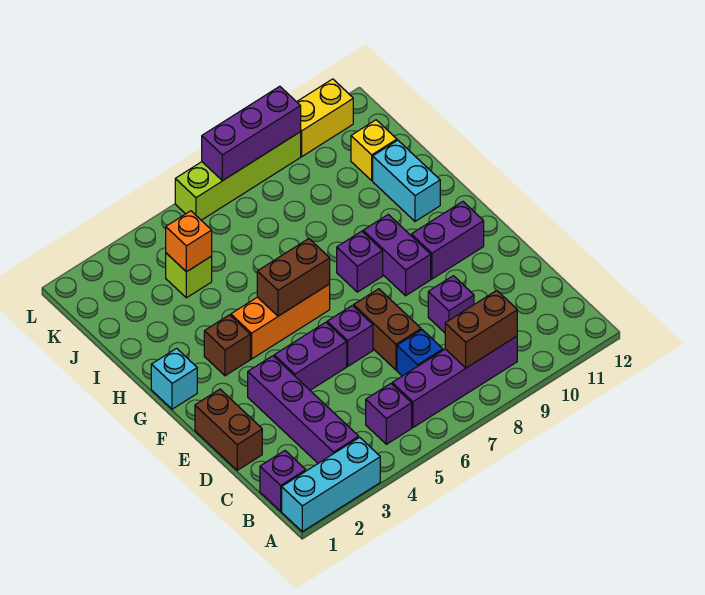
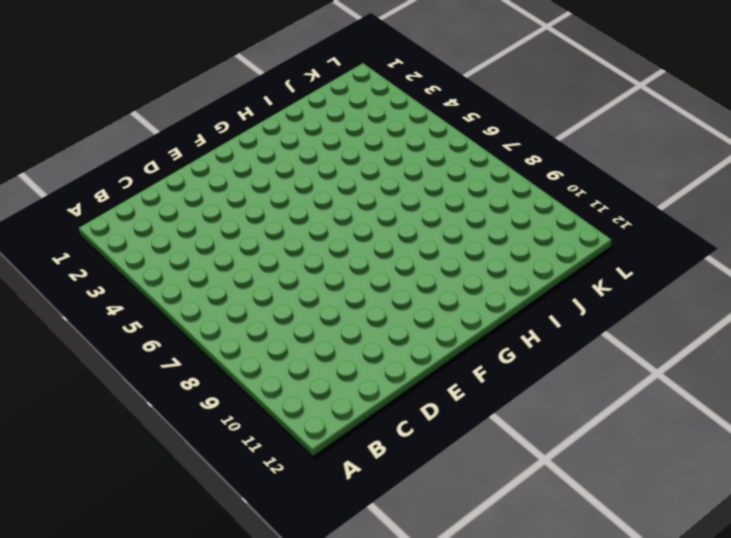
none -> cyan 1x3 brick [282,437,380,532]
none -> purple 1x1 brick [260,451,306,511]
none -> purple 1x4 brick [248,356,359,463]

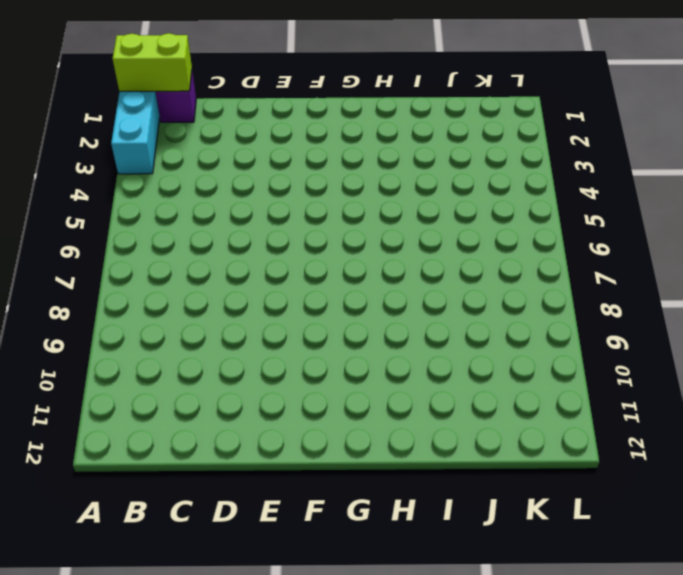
lime 1x2 brick [113,33,192,92] -> none
none -> purple 1x4 brick [248,356,359,463]
none -> purple 1x1 brick [366,384,412,444]
none -> purple 1x4 brick [392,336,517,427]

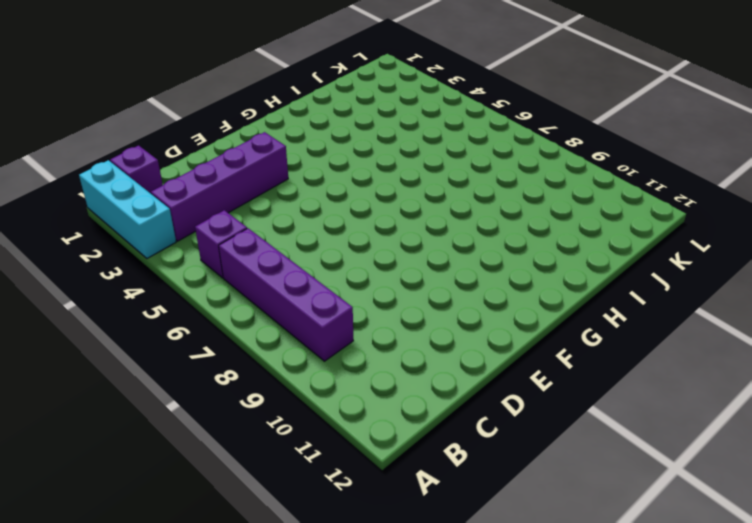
none -> blue 1x1 brick [397,330,443,376]
none -> brown 1x2 brick [195,389,262,470]
none -> brown 1x2 brick [354,289,421,370]

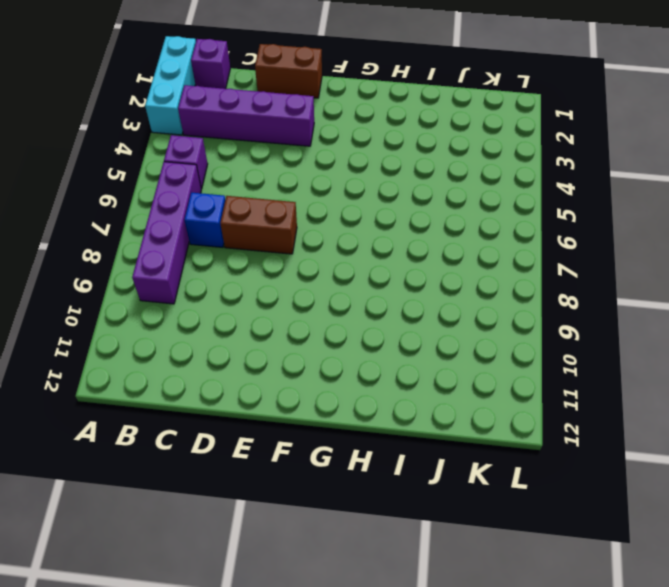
none -> purple 1x1 brick [428,276,474,333]
none -> purple 1x2 brick [274,322,347,390]
none -> purple 1x1 brick [327,305,373,366]

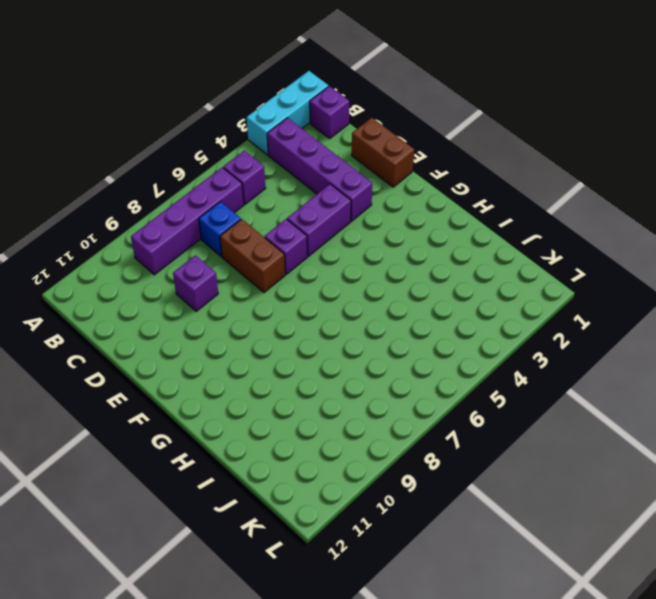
none -> purple 1x2 brick [363,214,431,296]
none -> purple 1x2 brick [411,202,484,279]
none -> cyan 1x1 brick [151,348,197,409]

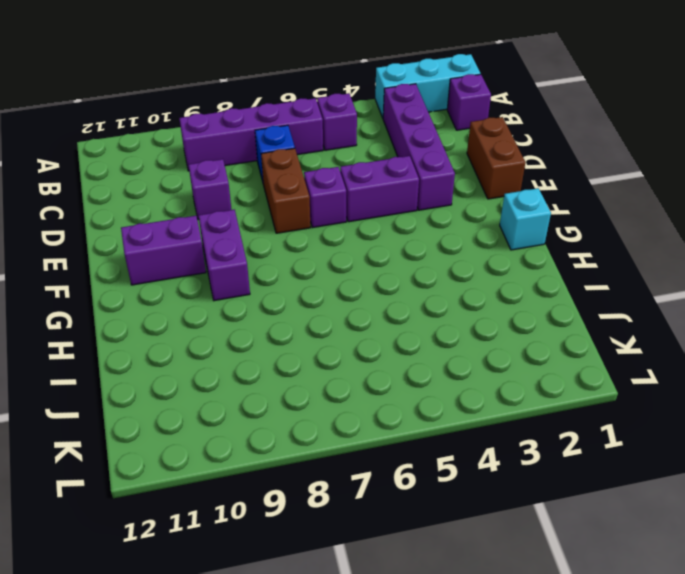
none -> brown 1x1 brick [204,315,250,376]
none -> orange 1x3 brick [231,284,330,359]
none -> purple 1x1 brick [337,231,383,292]

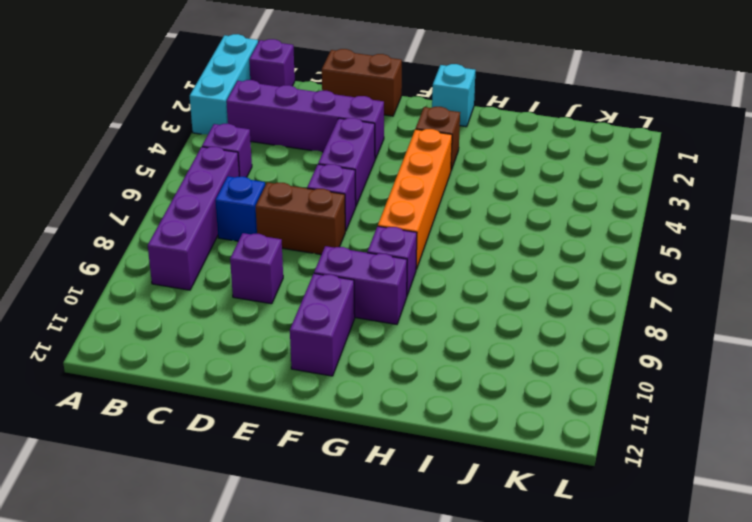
orange 1x4 brick [378,129,452,269] -> orange 1x3 brick [231,284,330,359]
none -> cyan 1x2 brick [373,140,440,221]
none -> lime 1x1 brick [166,253,212,298]
none -> yellow 1x1 brick [351,120,397,180]

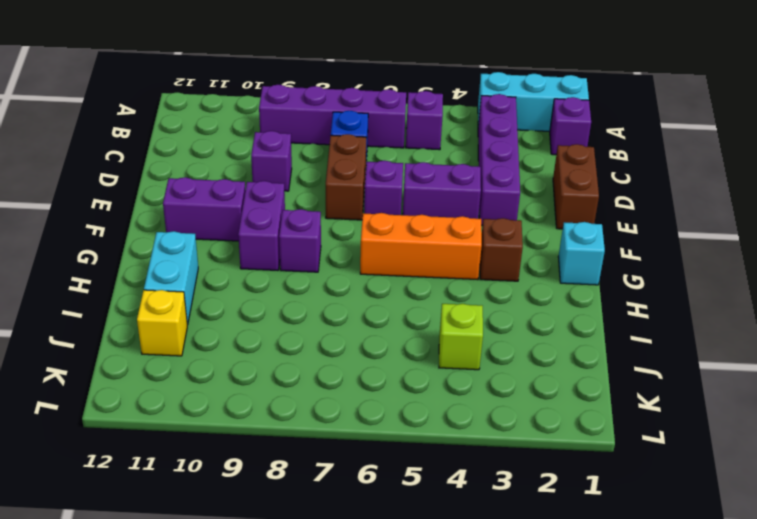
none -> lime 1x4 brick [175,132,301,220]
none -> yellow 1x2 brick [297,79,353,156]
none -> brown 1x2 brick [445,290,517,368]

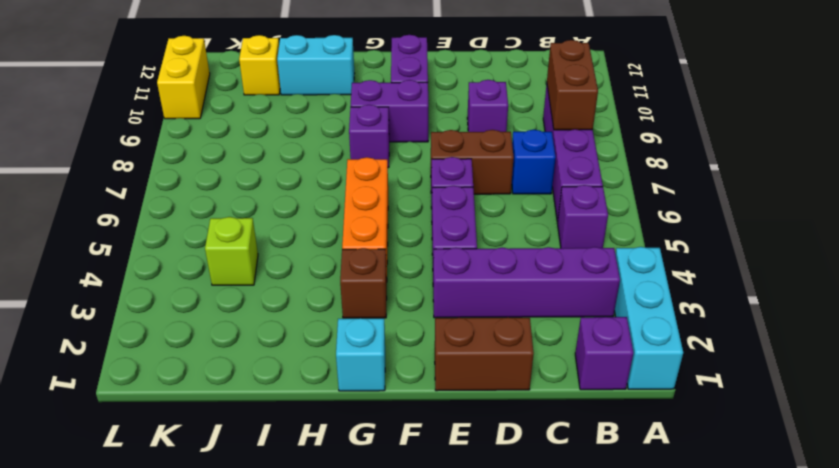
none -> lime 1x4 brick [175,132,301,220]
none -> brown 1x2 brick [257,239,330,316]
none -> orange 1x1 brick [166,211,212,272]

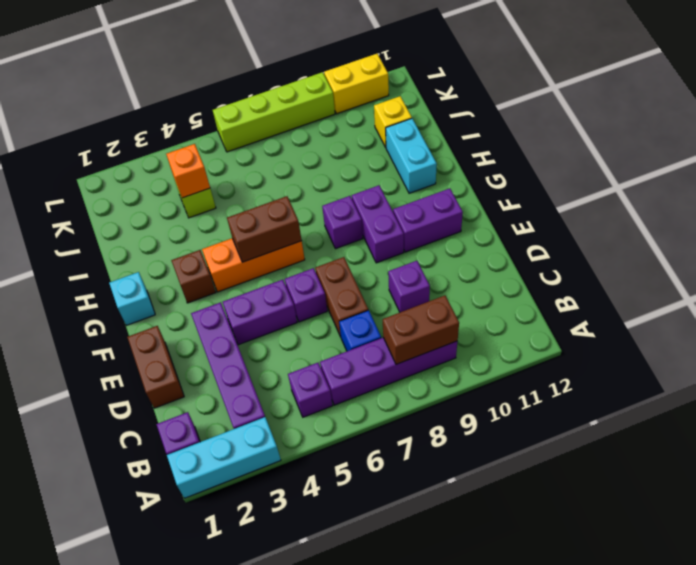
none -> purple 1x3 brick [202,86,301,181]

